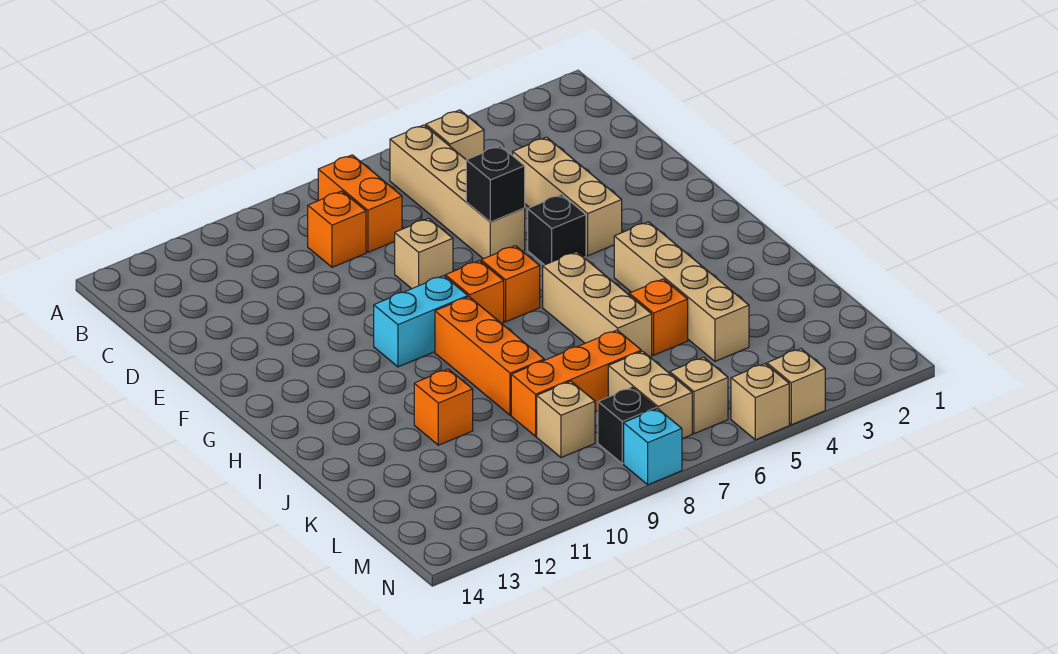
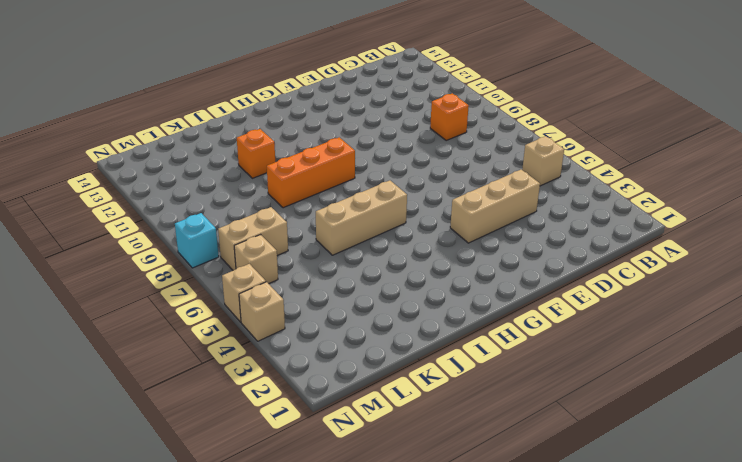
none -> tan 1x4 brick [390,125,525,259]
none -> orange 1x2 brick [318,155,402,252]
none -> tan 1x1 brick [395,218,453,289]

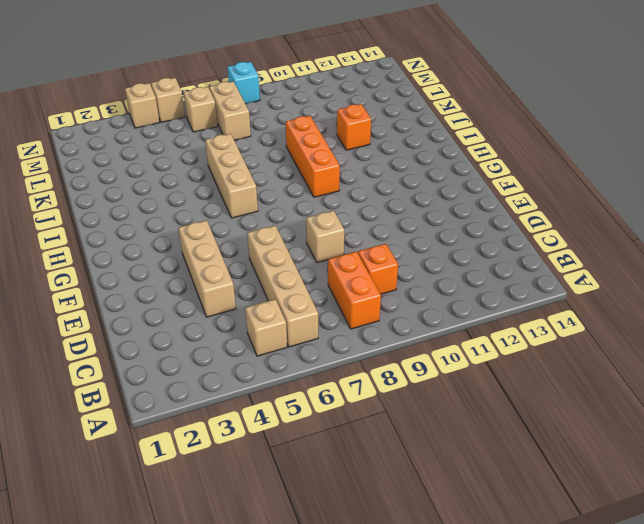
none -> black 1x1 brick [528,194,586,265]
none -> orange 1x1 brick [481,246,540,322]
none -> orange 1x1 brick [445,261,504,323]

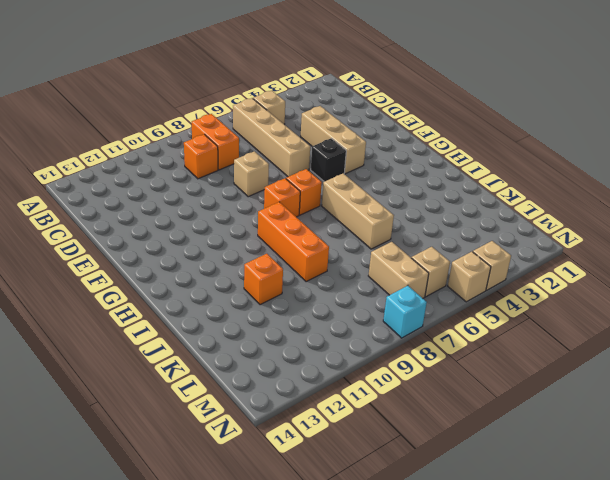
none -> cyan 1x2 brick [374,276,468,367]
none -> tan 1x4 brick [614,222,749,361]
none -> orange 1x1 brick [629,279,688,355]

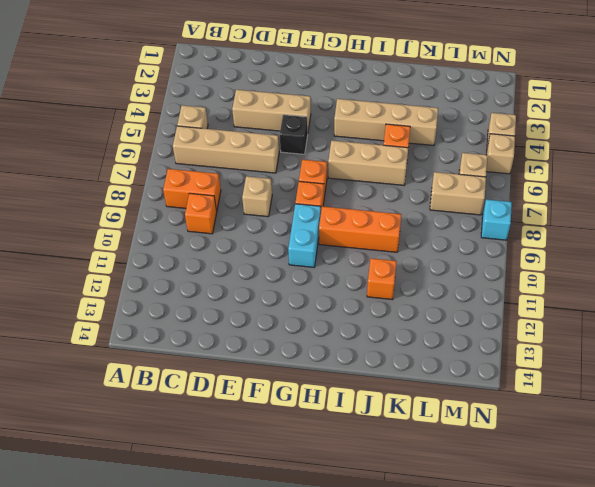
none -> orange 1x3 brick [511,330,641,436]
none -> tan 1x1 brick [537,381,595,457]
none -> black 1x1 brick [598,387,656,464]

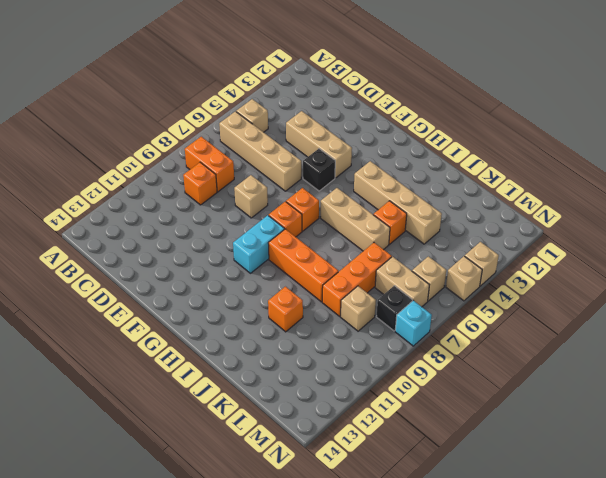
none -> black 1x1 brick [466,146,525,222]

